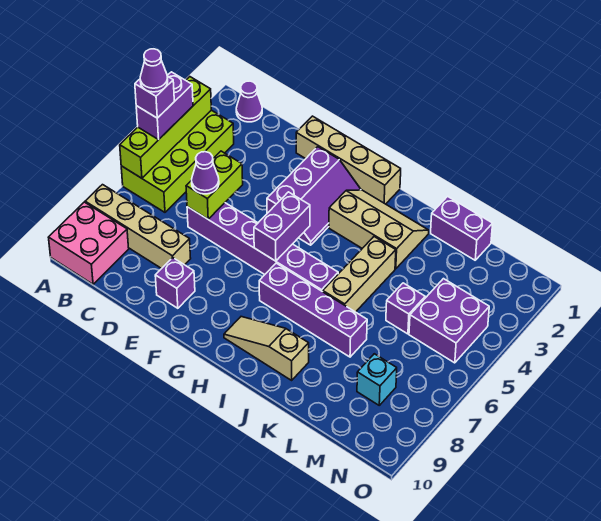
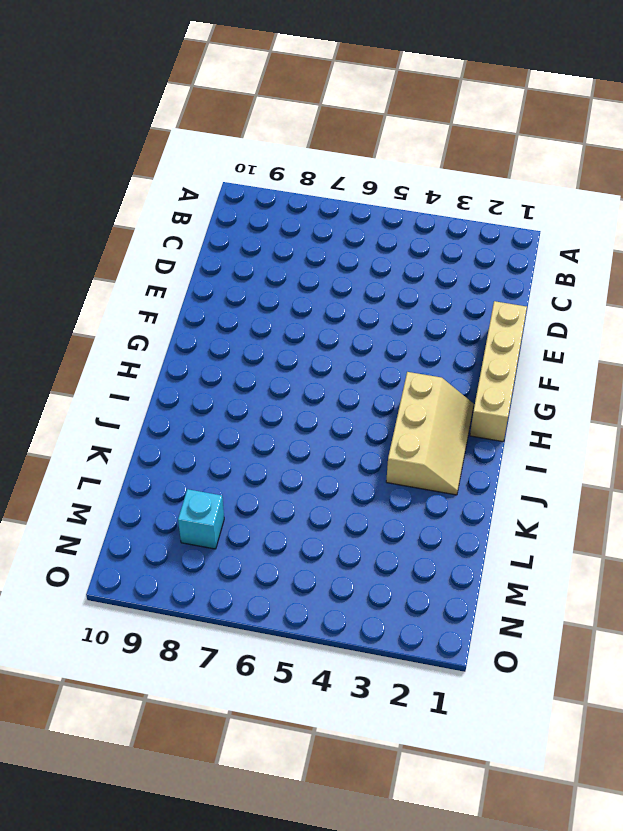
none -> lime 2x4 brick [121,110,234,212]
none -> tan 1x4 brick [85,185,191,269]
none -> pink 2x2 brick [48,202,129,284]

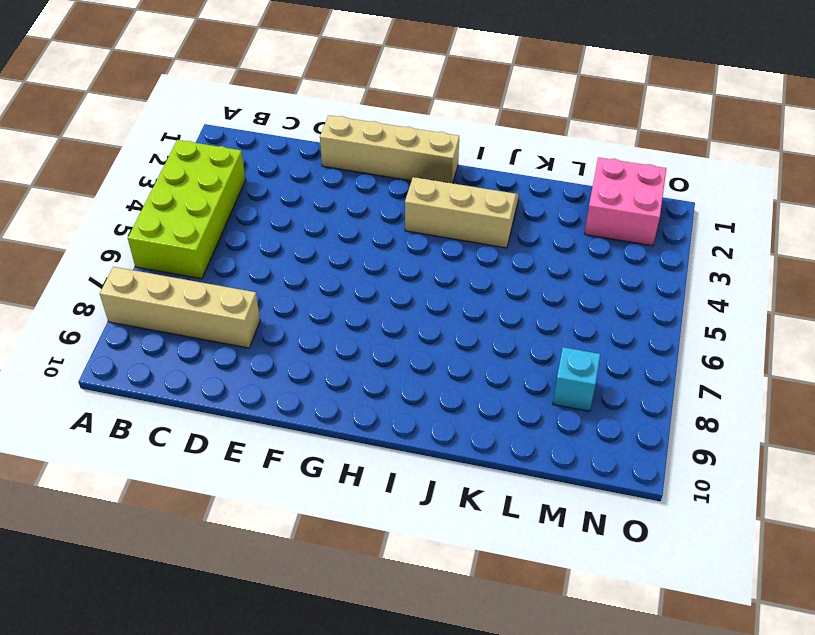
pink 2x2 brick [584,157,666,246] -> pink 2x2 brick moved to [48,202,129,284]
none -> purple 1x1 cone [236,81,262,122]
none -> purple 1x6 brick [187,203,338,292]
none -> purple 1x1 brick [155,258,195,308]

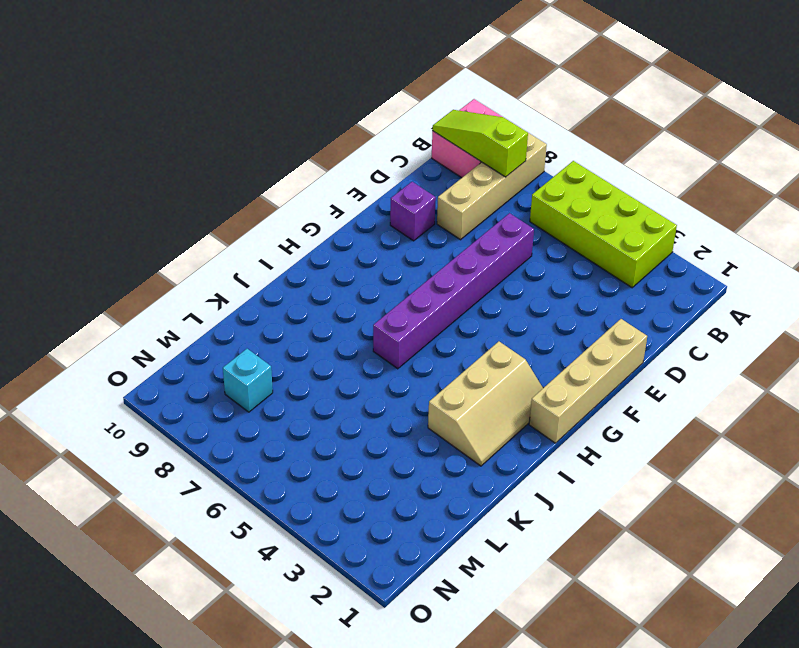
lime 1x3 slope [432,110,528,177] -> none
none -> purple 1x1 cone [236,81,262,122]
none -> purple 2x3 slope [267,147,361,245]
none -> purple 1x4 brick [259,263,367,357]

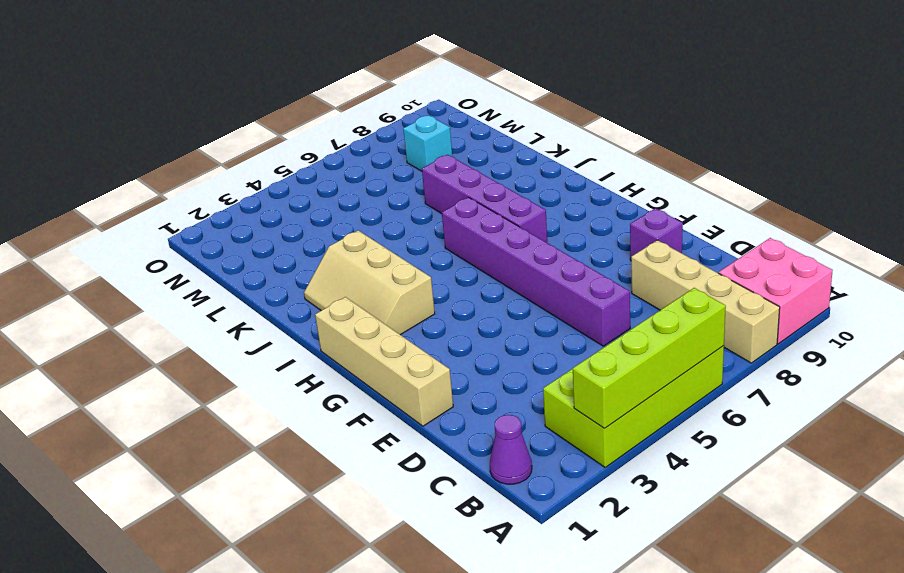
none -> purple 2x3 slope [267,147,361,245]
none -> tan 1x3 slope [224,317,309,380]
none -> tan 1x3 brick [323,237,396,312]

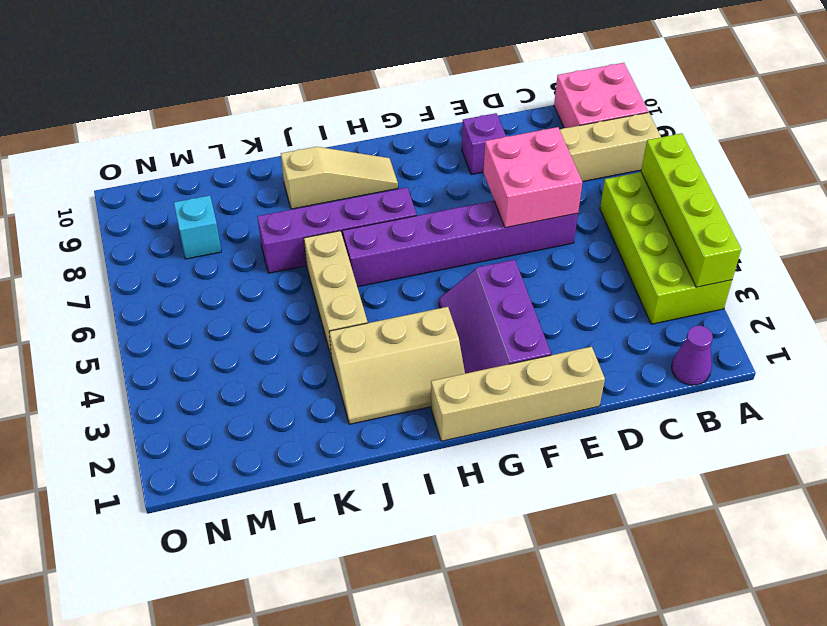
pink 2x2 brick [483,127,582,228] -> lime 1x2 brick [186,151,243,219]
none -> purple 1x2 brick [431,196,493,260]
none -> purple 1x1 brick [386,283,425,334]
none -> purple 2x2 brick [409,279,489,363]

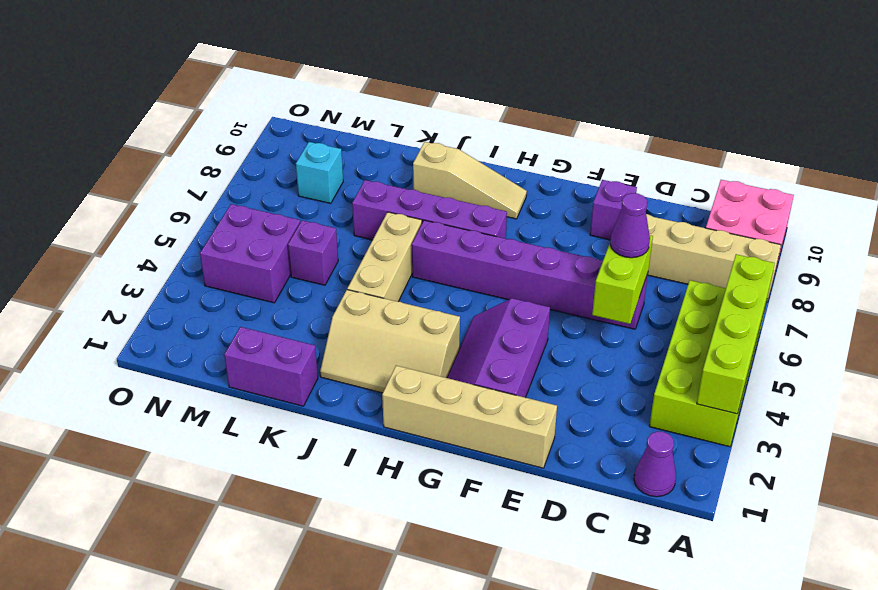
none -> purple 1x2 brick [254,192,310,261]
none -> purple 1x2 brick [136,72,193,140]
none -> purple 1x1 brick [135,76,174,118]

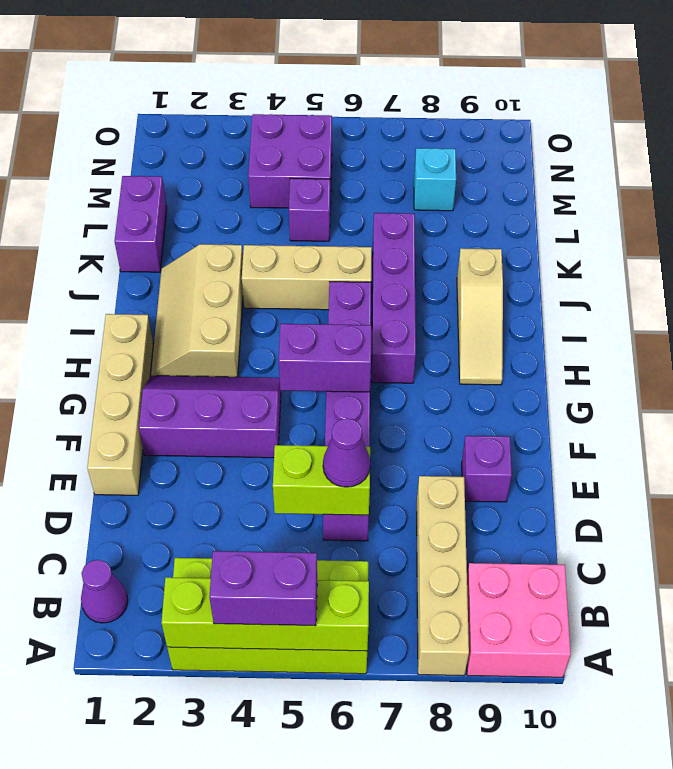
none -> purple 1x1 brick [135,76,174,118]
none -> purple 1x1 cone [140,49,168,92]

